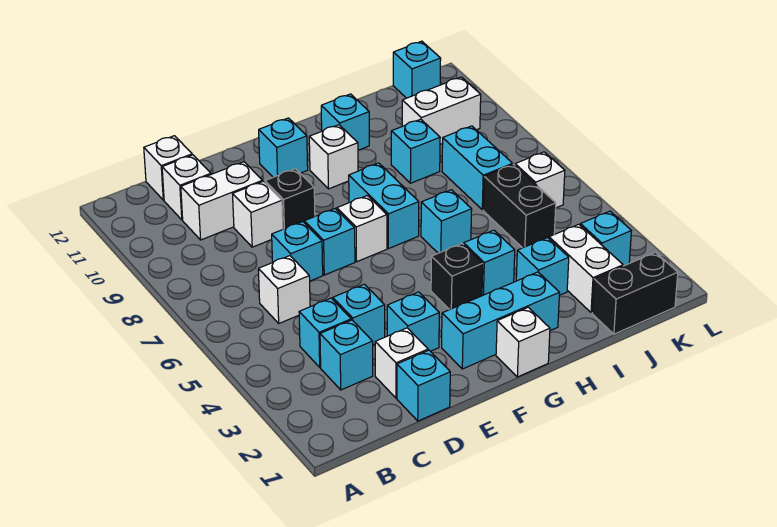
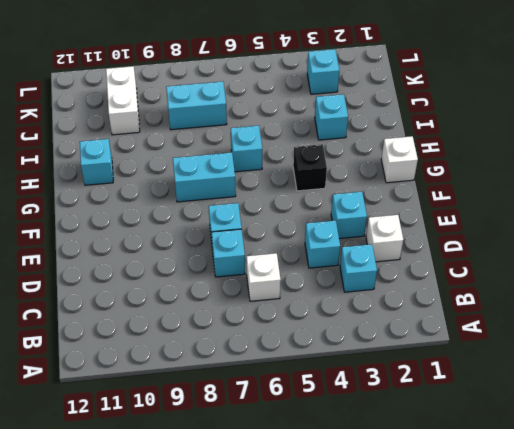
none -> cyan 1x1 brick [299,298,351,367]
none -> white 1x2 brick [181,162,262,240]
none -> white 1x1 brick [162,155,211,220]
none -> white 1x1 brick [144,136,192,200]

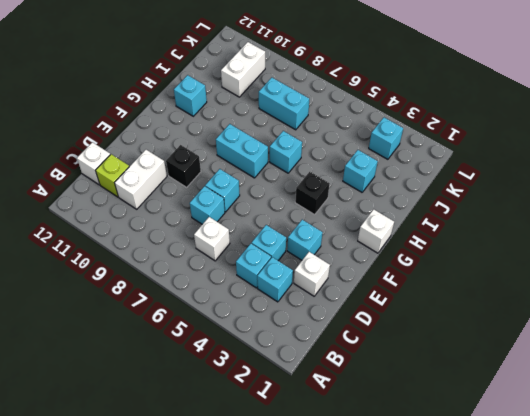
lime 1x1 brick [96,154,129,197] -> white 1x1 brick [162,155,211,220]
none -> cyan 1x1 brick [397,350,450,421]
none -> white 1x1 brick [233,181,283,247]
none -> cyan 1x3 brick [442,272,560,369]
none -> white 1x1 brick [337,196,387,262]

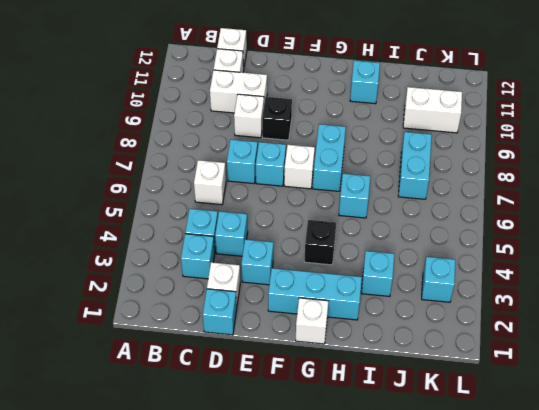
none -> cyan 1x1 brick [259,118,308,177]
none -> white 1x1 brick [309,125,358,189]
none -> cyan 1x1 brick [464,230,515,296]
none -> cyan 1x1 brick [391,119,440,183]

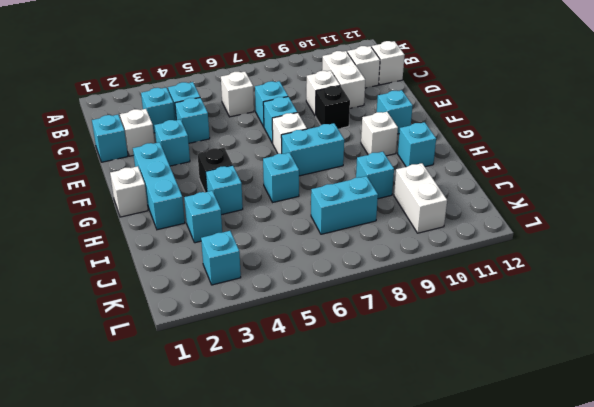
none -> black 1x2 brick [592,252,678,334]
none -> white 1x2 brick [549,224,623,313]
none -> black 1x2 brick [483,164,556,248]
none -> white 1x1 brick [515,152,565,208]

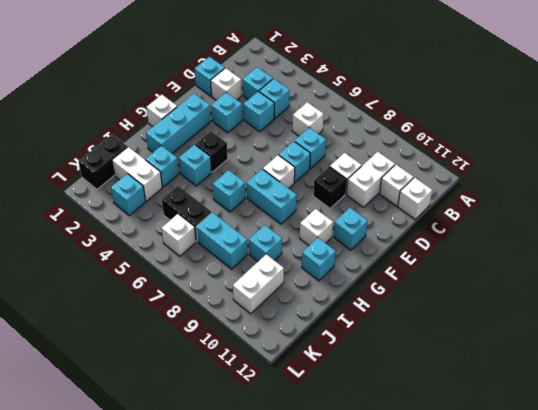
none -> cyan 1x1 brick [393,41,441,98]

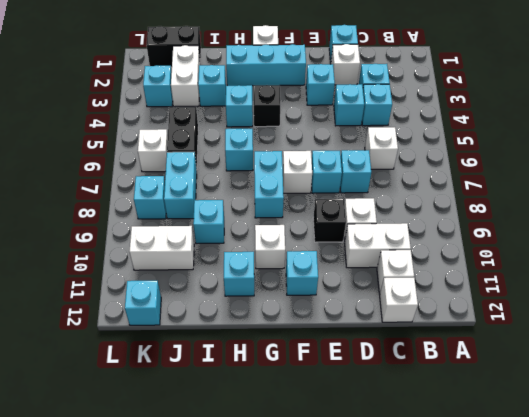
cyan 1x1 brick [134,176,166,219] -> none

